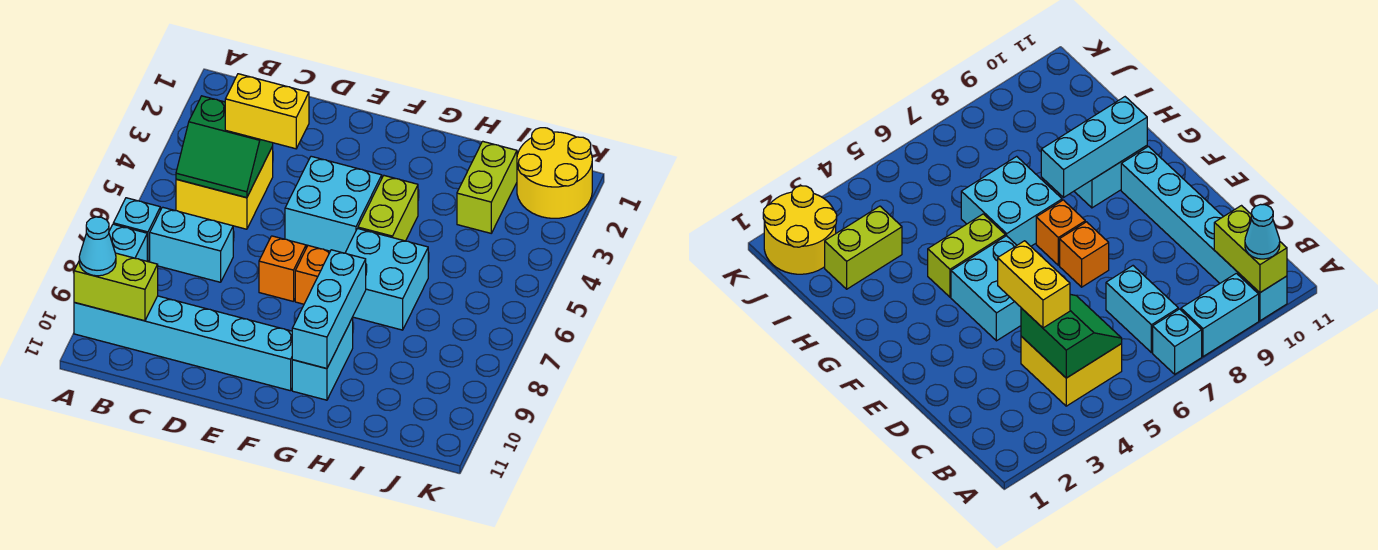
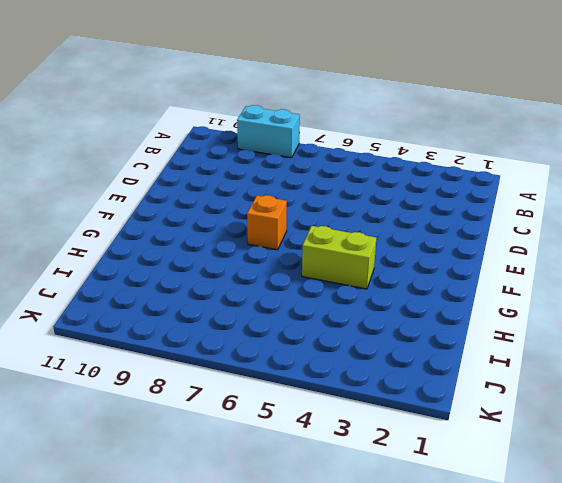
none -> cyan 1x1 brick [113,198,160,262]
none -> cyan 1x6 brick [74,296,292,391]
none -> yellow 2x2 brick [176,147,273,229]

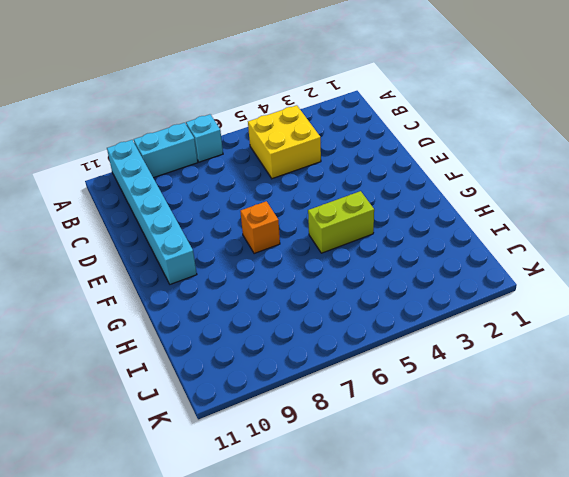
none -> cyan 1x2 brick [150,207,233,282]
none -> cyan 2x2 brick [285,156,382,253]
none -> orange 1x1 brick [259,236,306,301]

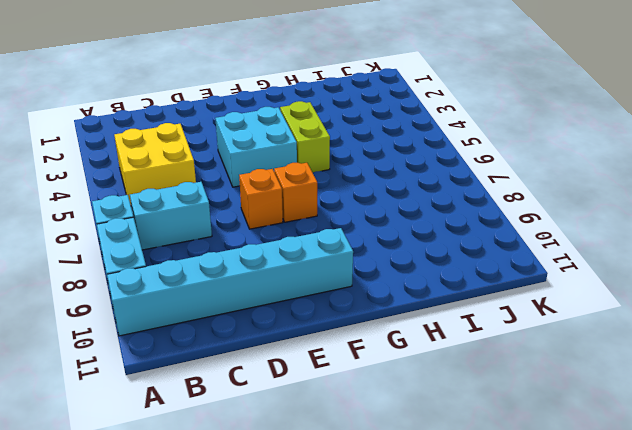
none -> cyan 2x2 brick [345,229,428,330]
none -> cyan 1x2 brick [292,318,353,400]
none -> lime 1x2 brick [457,141,517,233]

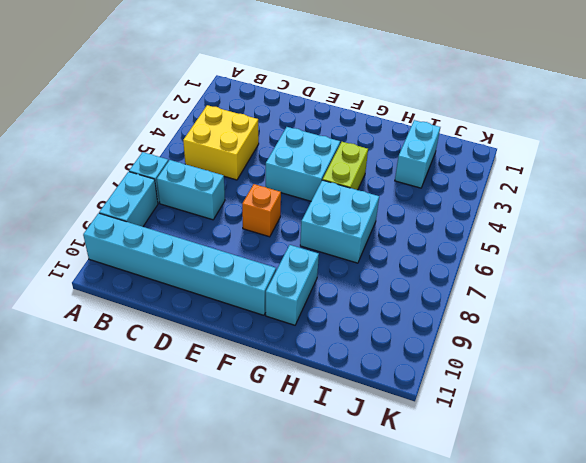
cyan 1x2 brick [395,120,440,188] -> lime 1x2 brick [457,141,517,233]
none -> orange 1x1 brick [295,246,330,304]
none -> yellow 2x2 round brick [517,128,592,218]
none -> lime 1x2 brick [74,253,158,321]

